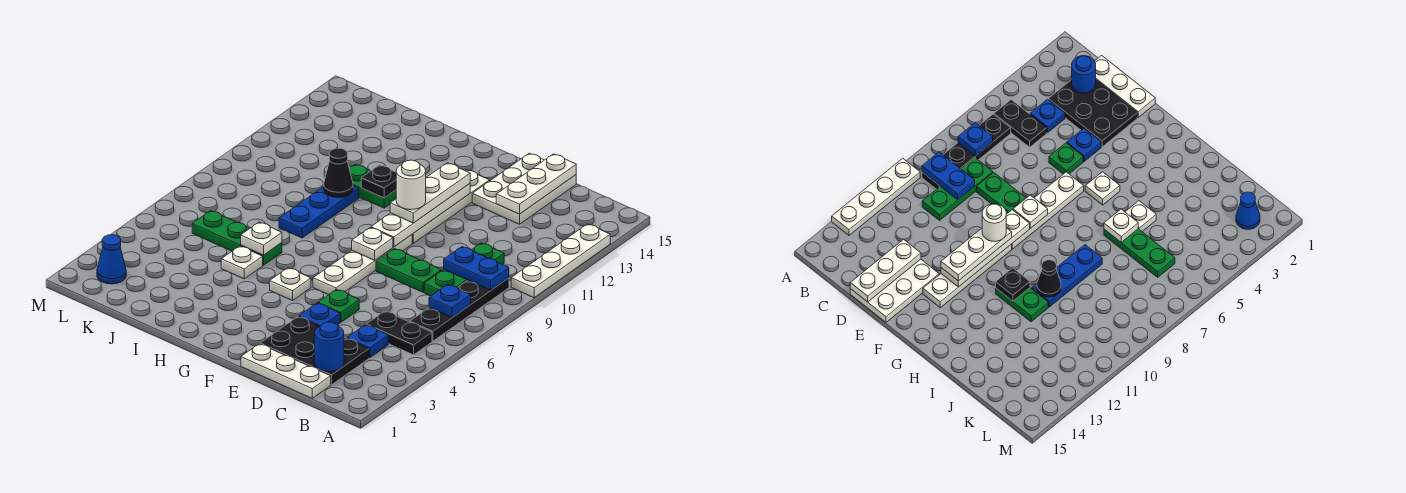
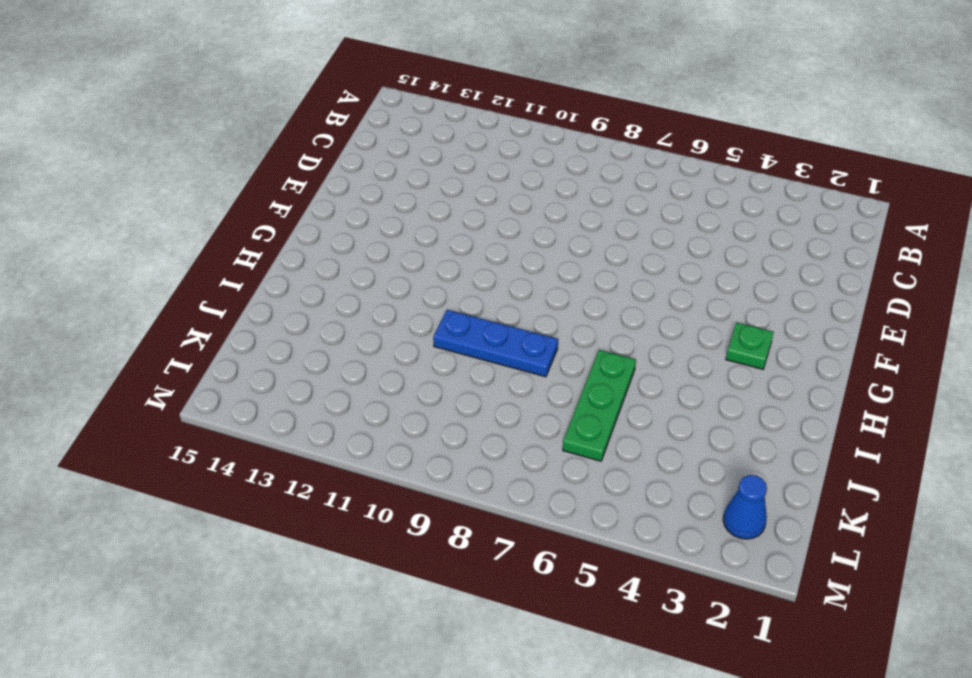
green 1x1 plate [726,323,774,369] -> green 1x1 plate moved to [318,289,359,322]
none -> white 1x4 plate [511,224,610,298]
none -> black 1x2 plate [366,311,432,355]
none -> black 1x4 plate [410,278,509,341]
none -> white 1x3 plate [241,344,331,398]

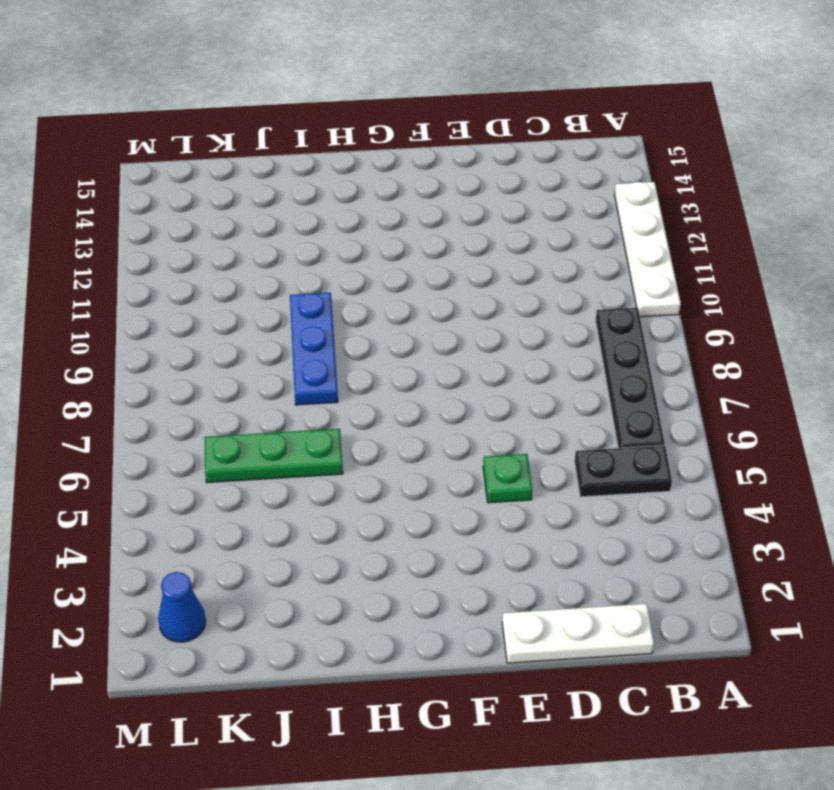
none -> black 2x3 plate [260,317,369,385]
none -> blue 1x1 plate [347,325,388,358]
none -> green 1x3 plate [424,243,504,296]
none -> green 1x2 plate [376,249,441,292]

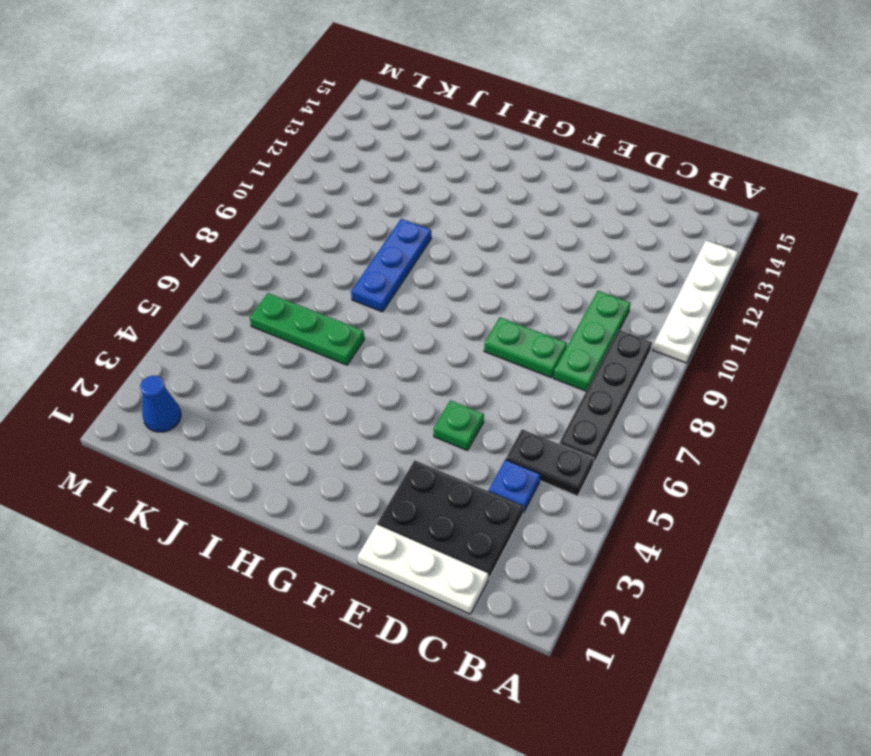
none -> white 2x3 plate [472,153,576,224]
none -> blue 1x1 plate [299,303,340,326]
none -> white 1x4 plate [313,235,412,295]
none -> white 1x4 plate [412,170,490,243]

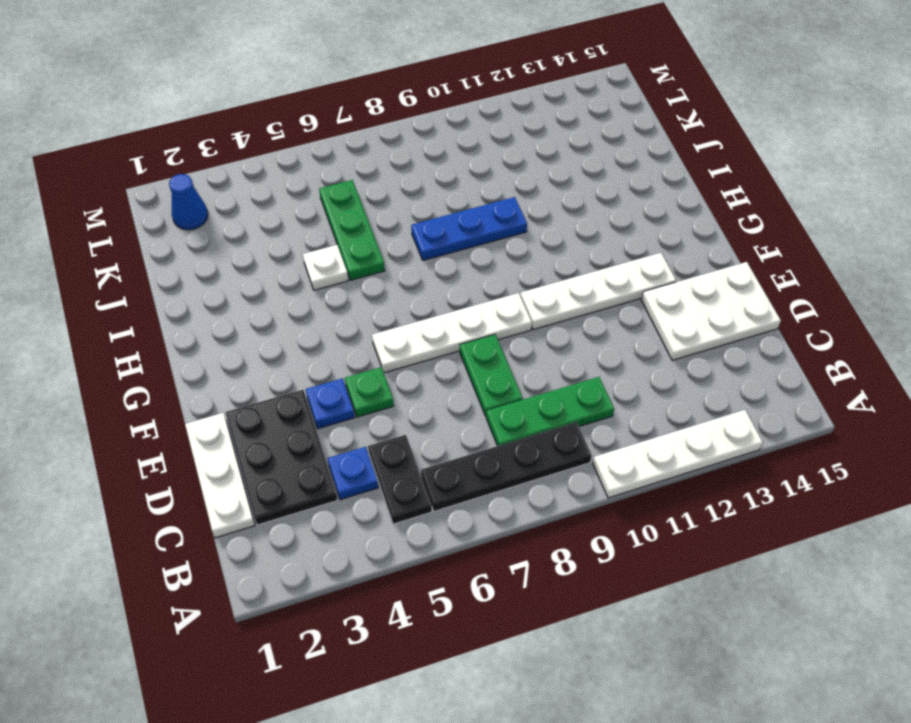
none -> white 1x1 plate [270,268,311,301]
none -> green 1x2 plate [349,164,396,208]
none -> blue 1x1 plate [429,285,471,317]
none -> blue 1x2 plate [444,247,509,290]

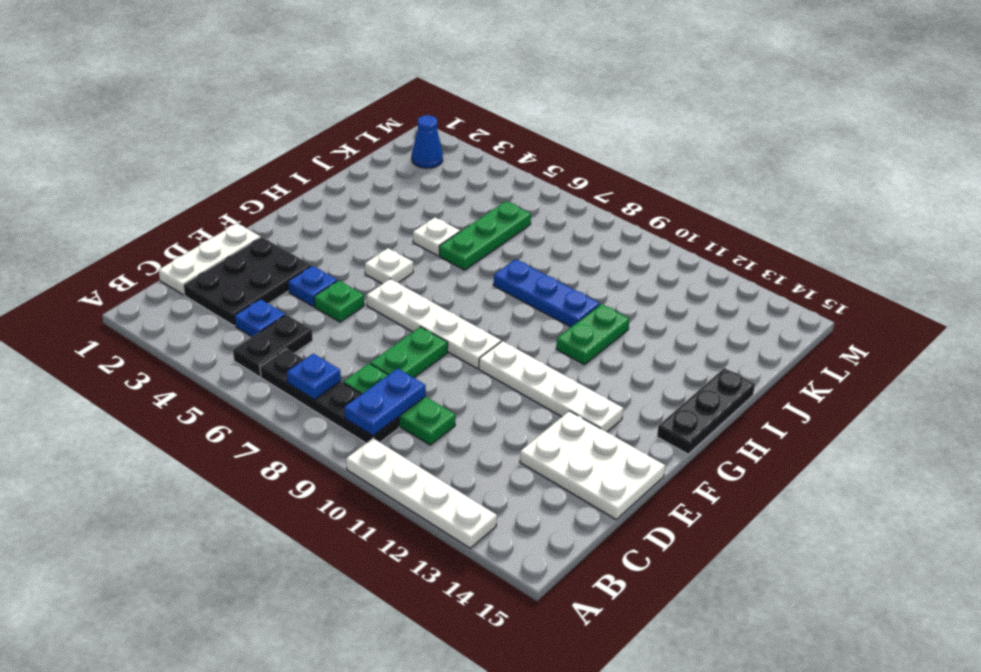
black 1x3 plate [657,368,755,454] -> none
none -> blue 1x1 round brick [314,322,344,371]
none -> white 1x3 plate [496,154,576,214]
none -> white 1x1 plate [352,228,393,260]
none -> white 1x4 plate [371,184,470,247]

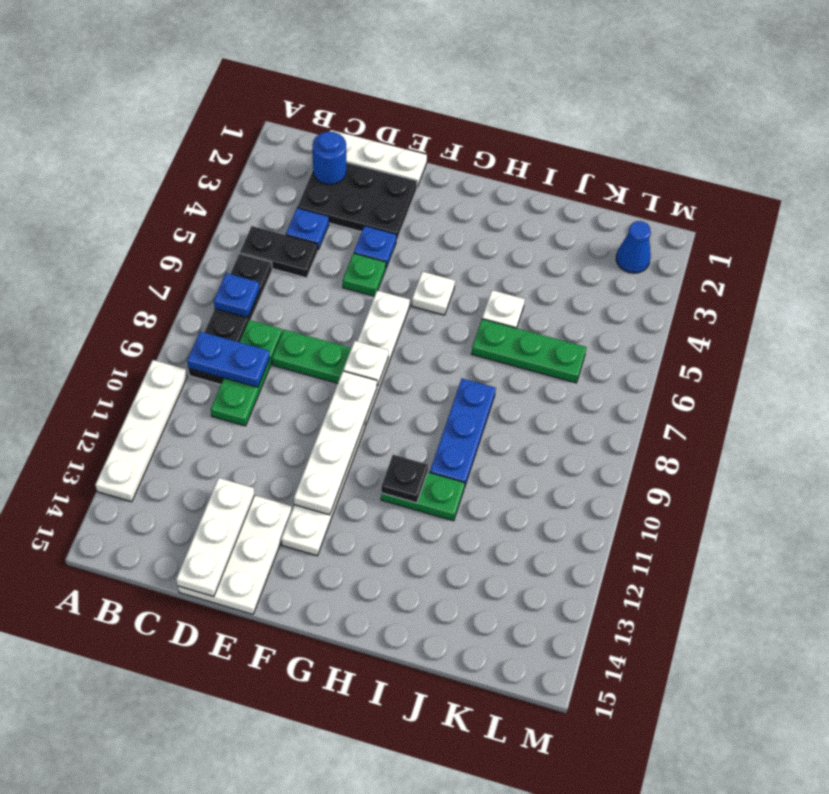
none -> white 1x1 plate [241,222,282,255]
none -> black 1x1 cone [323,148,353,197]
none -> white 1x3 plate [390,163,470,223]
none -> white 1x1 round brick [396,160,426,210]

